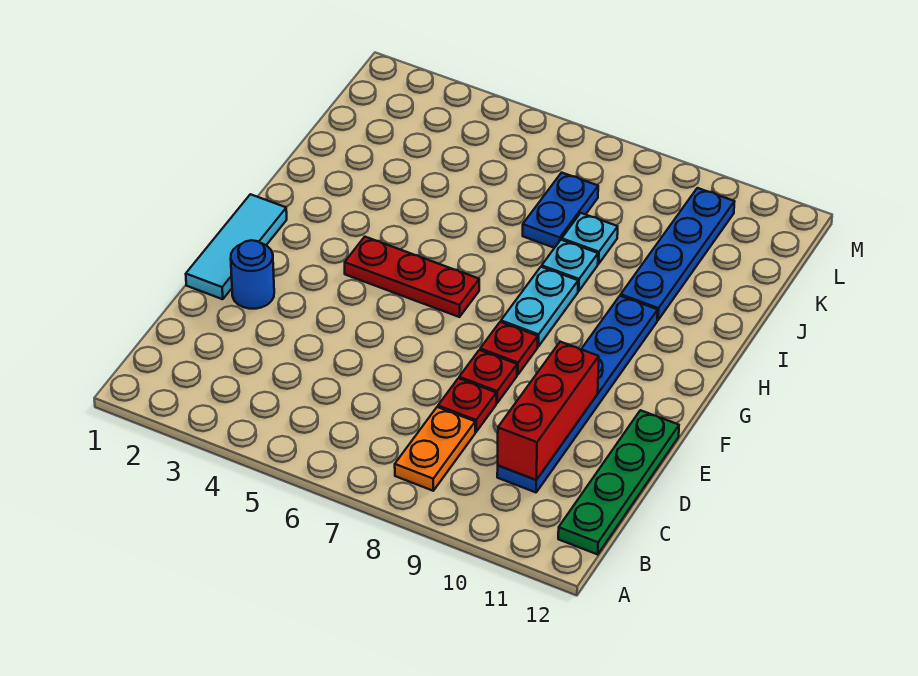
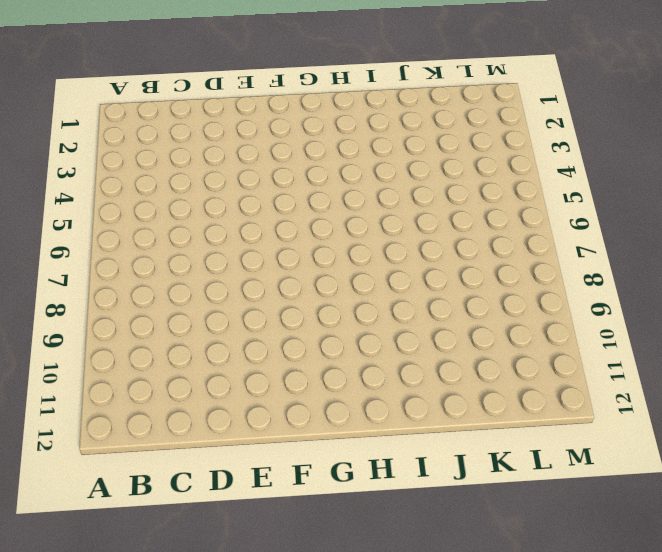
none -> orange 1x2 plate [395,407,475,491]
none -> green 1x4 plate [558,410,679,555]
none -> blue 1x6 plate [497,296,658,492]

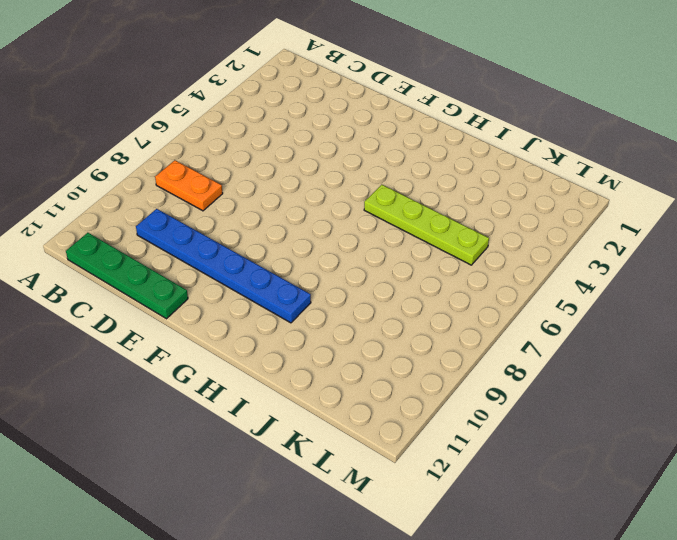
lime 1x4 plate [364,185,489,265] -> none
none -> red 1x1 plate [438,378,496,432]
none -> cyan 1x3 tile [186,194,287,299]
none -> blue 1x1 round brick [231,240,274,309]

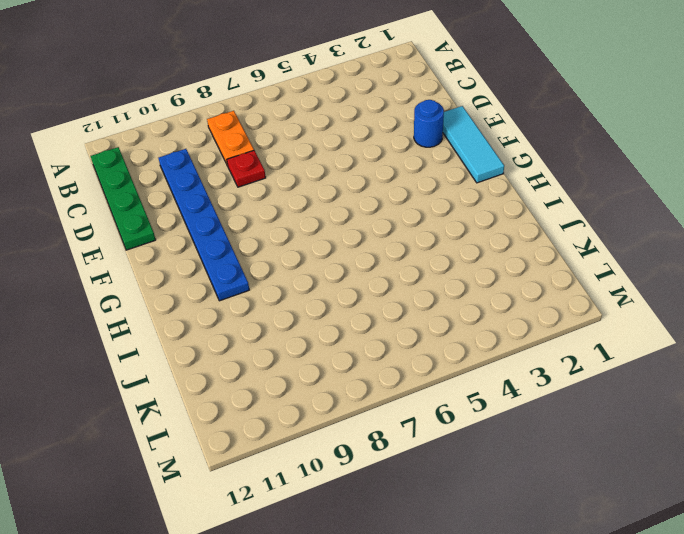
none -> red 1x1 plate [459,350,517,403]
none -> red 1x1 plate [480,322,538,375]
none -> red 1x3 plate [345,237,479,317]

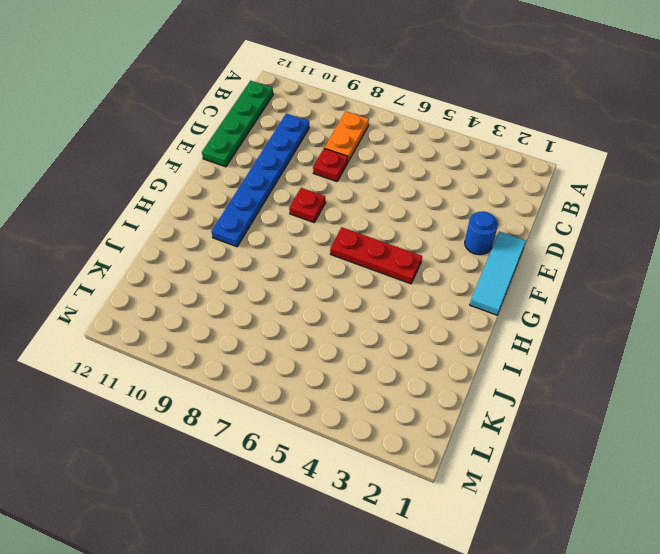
none -> red 1x1 plate [459,350,517,403]
none -> cyan 1x2 plate [501,267,578,347]
none -> cyan 1x1 plate [542,240,598,291]

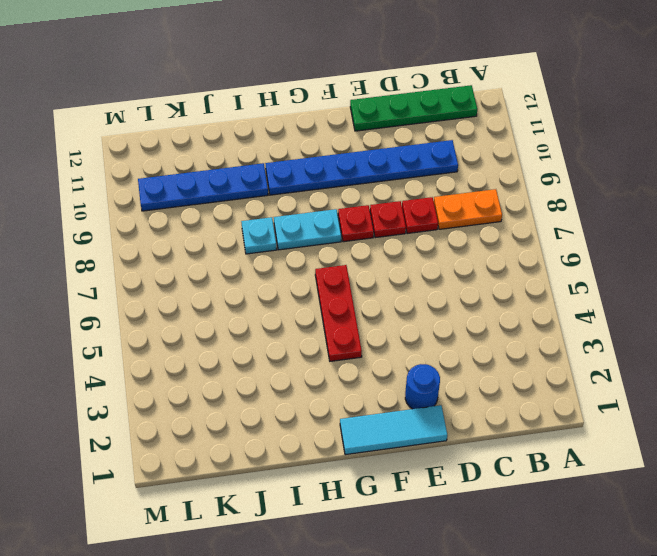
none -> blue 1x2 plate [523,173,598,248]
none -> cyan 1x1 plate [562,213,618,264]
none -> red 1x3 brick [498,342,599,480]

